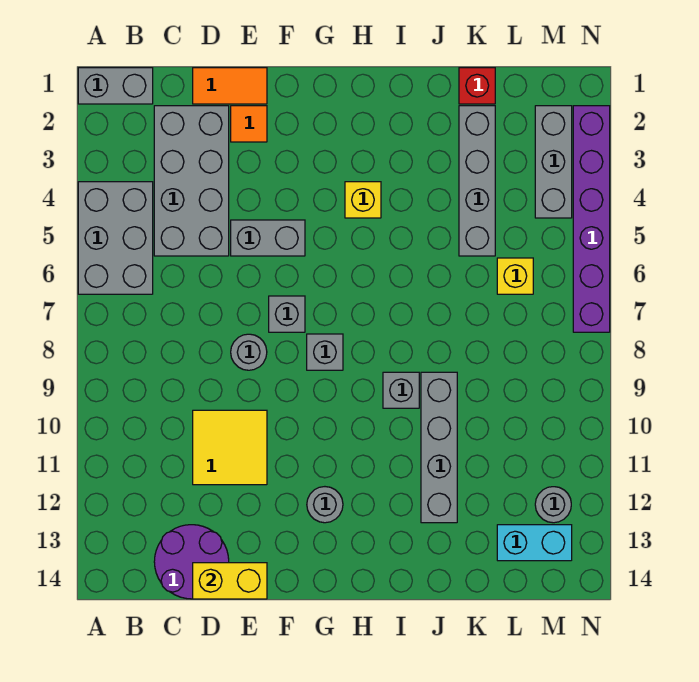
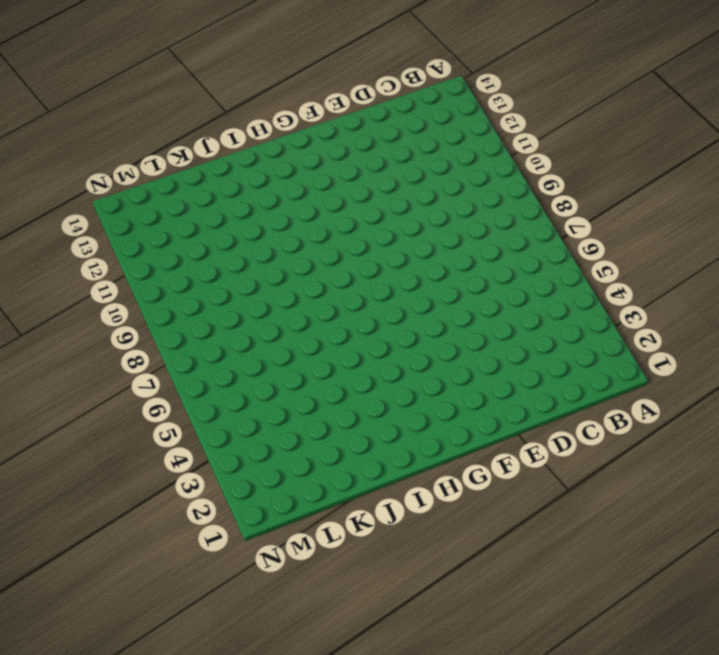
none -> grey 1x2 brick [78,68,153,104]
none -> grey 2x3 brick [78,182,153,294]
none -> grey 2x4 brick [154,106,229,256]

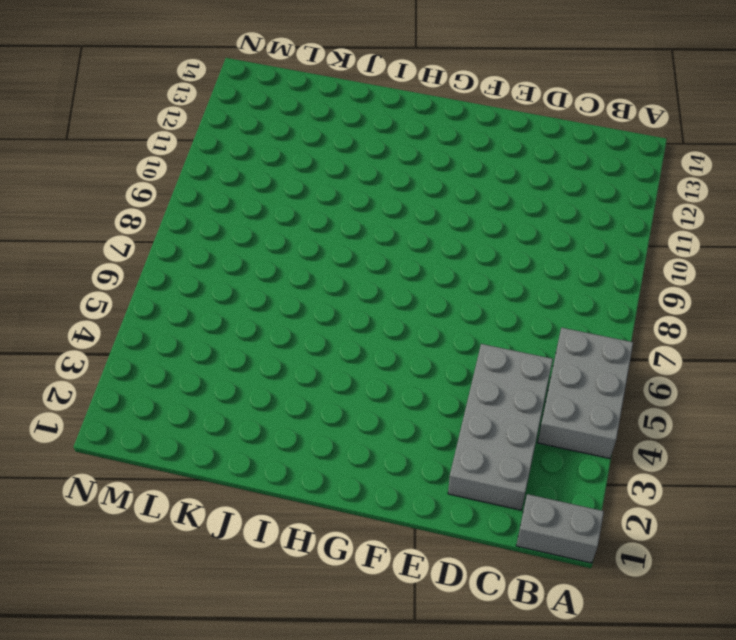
none -> purple 2x2 round brick [154,525,229,599]
none -> orange 1x2 tile [193,68,267,104]
none -> yellow 2x2 tile [193,410,267,485]

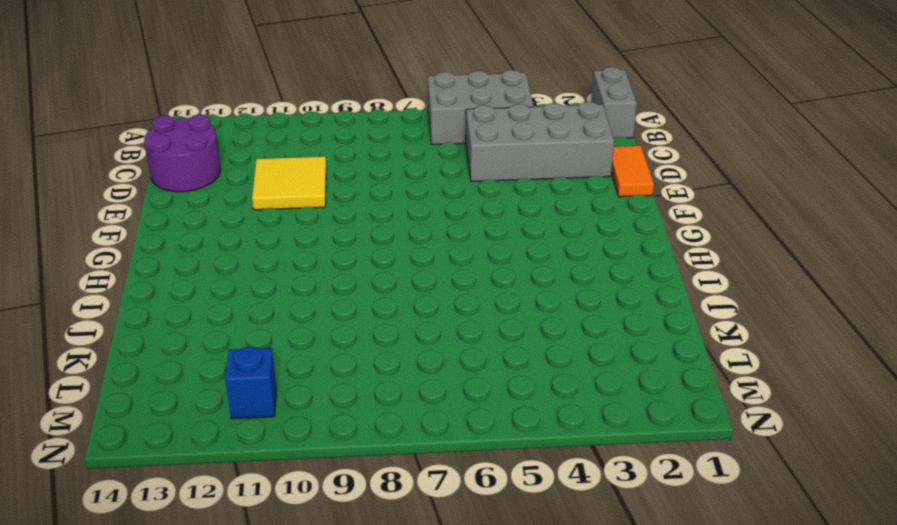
blue 1x1 brick [225,347,276,419] -> none
none -> orange 1x1 tile [231,106,267,142]
none -> grey 1x2 brick [231,220,305,256]
none -> grey 1x1 round brick [231,334,267,370]

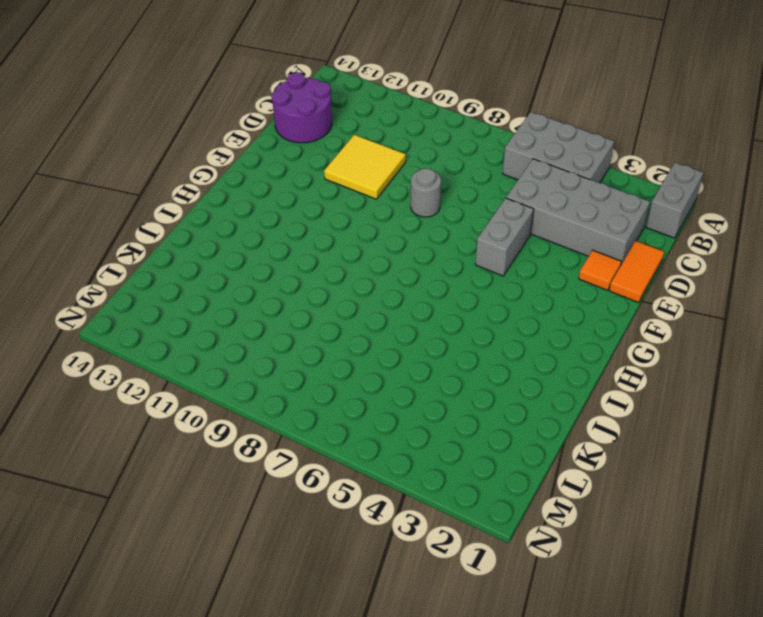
none -> grey 1x1 brick [269,296,305,332]
none -> grey 1x1 brick [307,334,343,370]
none -> grey 1x1 round brick [307,487,343,523]

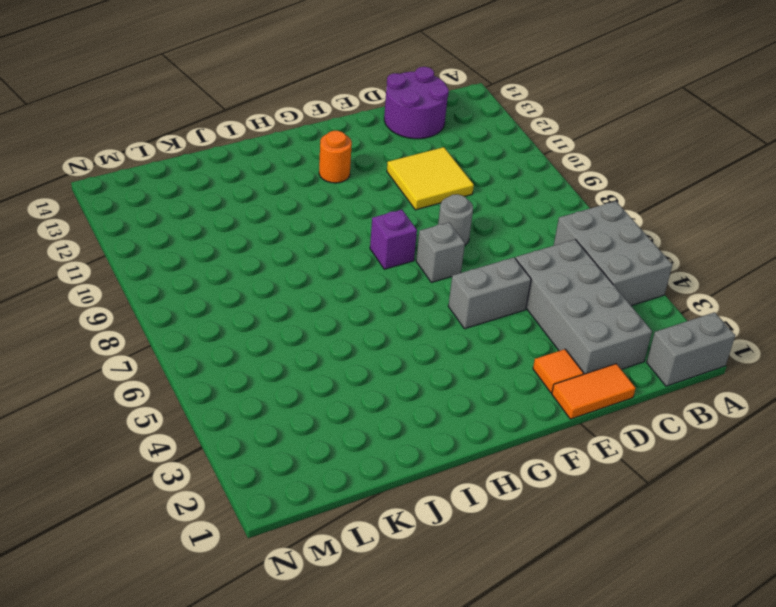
purple 1x1 brick [370,210,417,269] -> grey 1x1 brick [307,334,343,370]
orange 1x1 round brick [319,131,352,183] -> grey 1x1 round brick [307,487,343,523]
none -> yellow 1x1 brick [345,182,381,218]
none -> grey 1x1 brick [383,372,419,408]
none -> grey 1x4 brick [421,372,457,523]

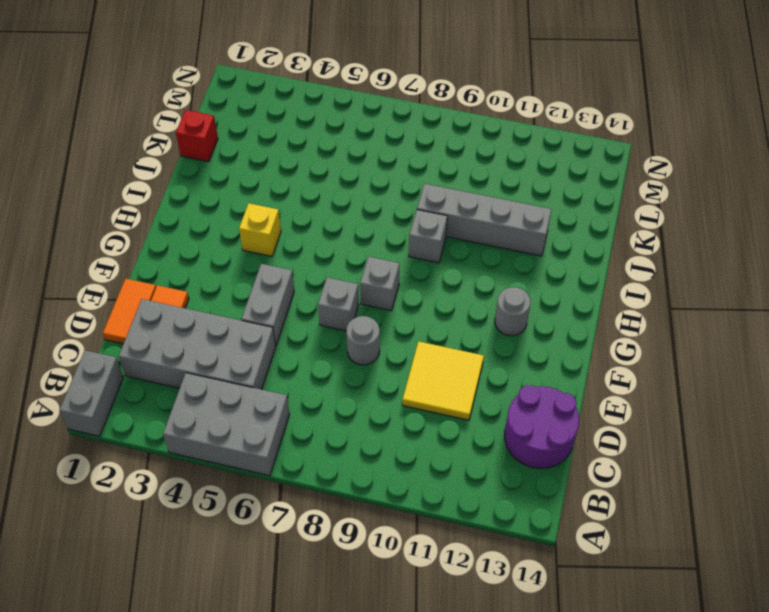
none -> grey 1x4 brick [459,106,495,256]
none -> yellow 1x1 brick [497,258,533,294]
none -> cyan 1x2 brick [497,525,572,561]

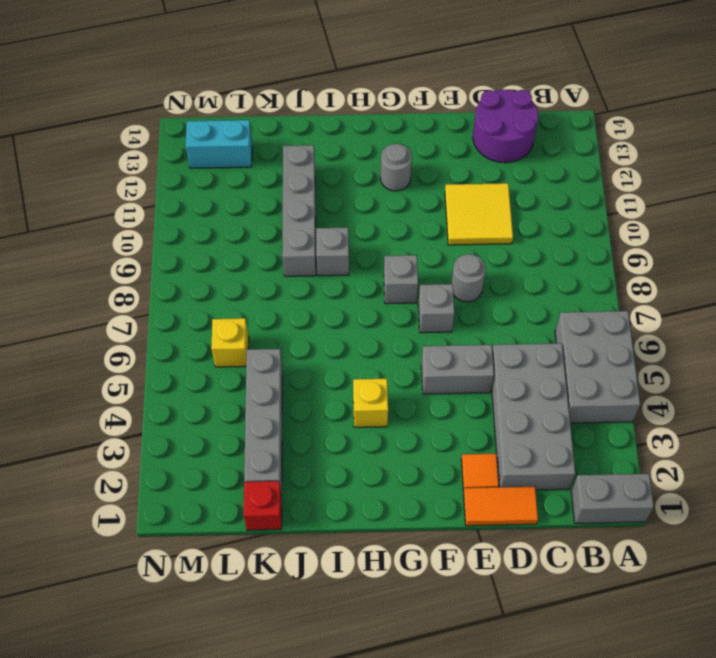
none -> grey 1x3 brick [535,106,572,218]
none -> grey 1x1 round brick [535,487,571,523]
none -> purple 1x6 brick [573,106,610,332]

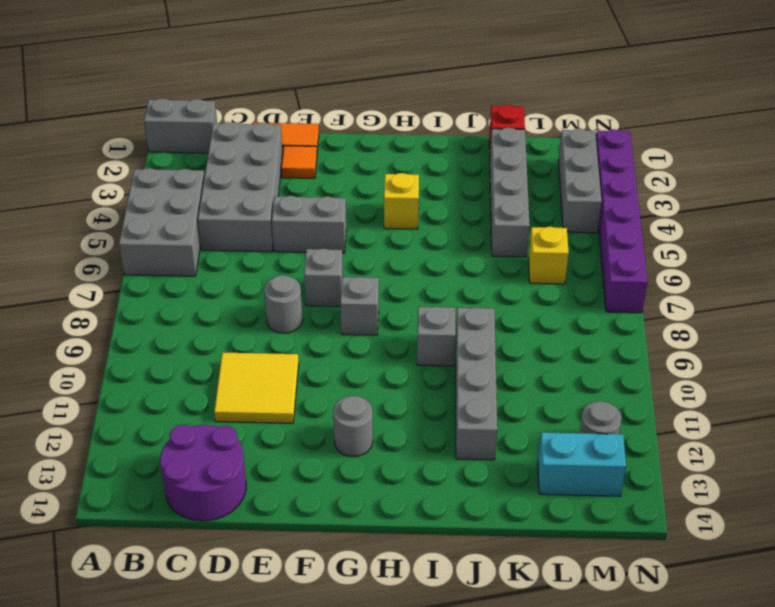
none -> yellow 1x2 brick [193,563,267,599]

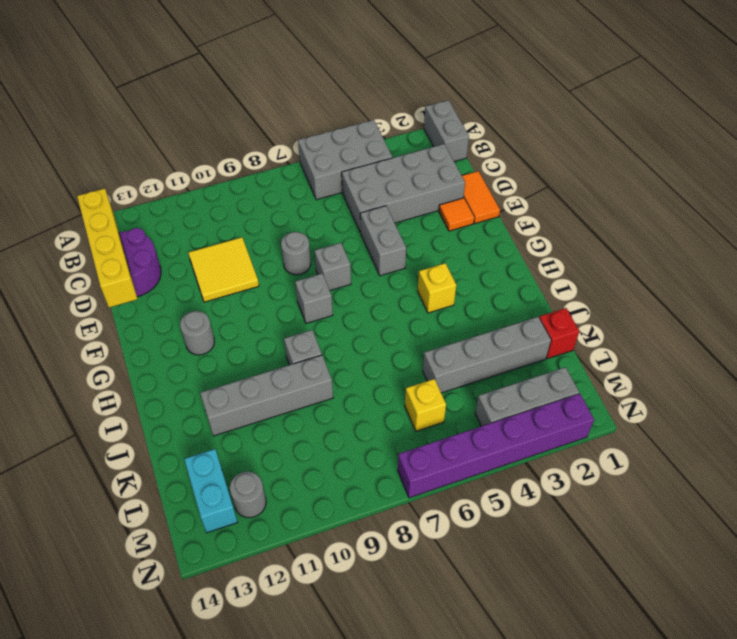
yellow 1x4 brick [77,189,137,308] -> yellow 1x2 brick [193,563,267,599]

